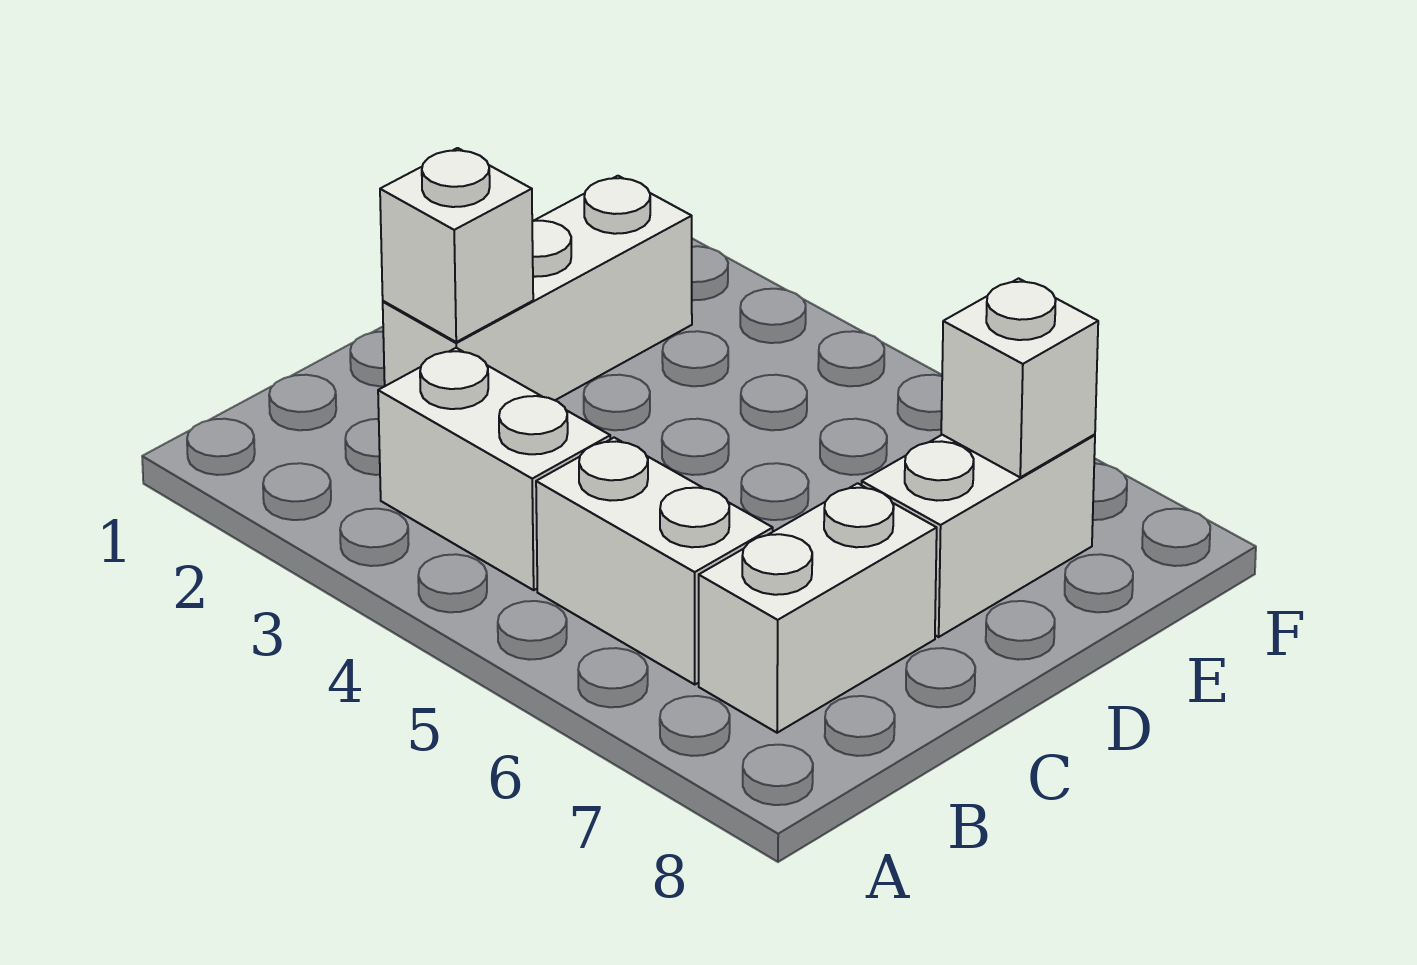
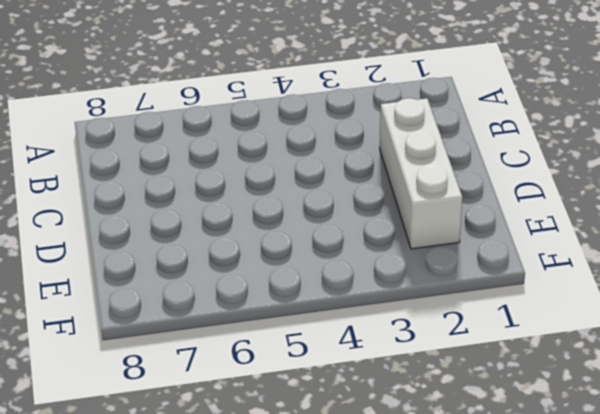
none -> white 1x2 brick [378,348,610,590]
none -> white 1x2 brick [536,438,773,685]

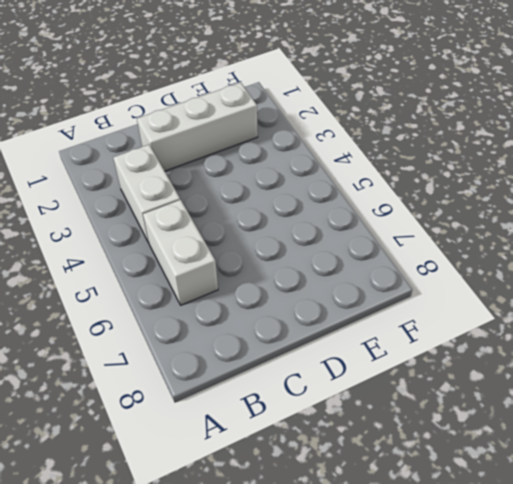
none -> white 1x2 brick [699,483,937,733]
none -> white 1x2 brick [862,435,1095,637]

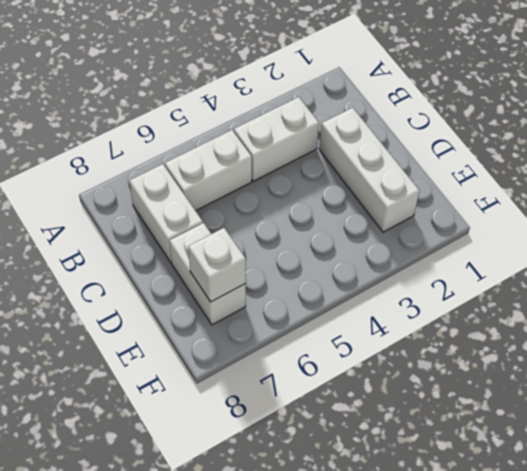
none -> white 1x1 brick [380,148,533,342]

